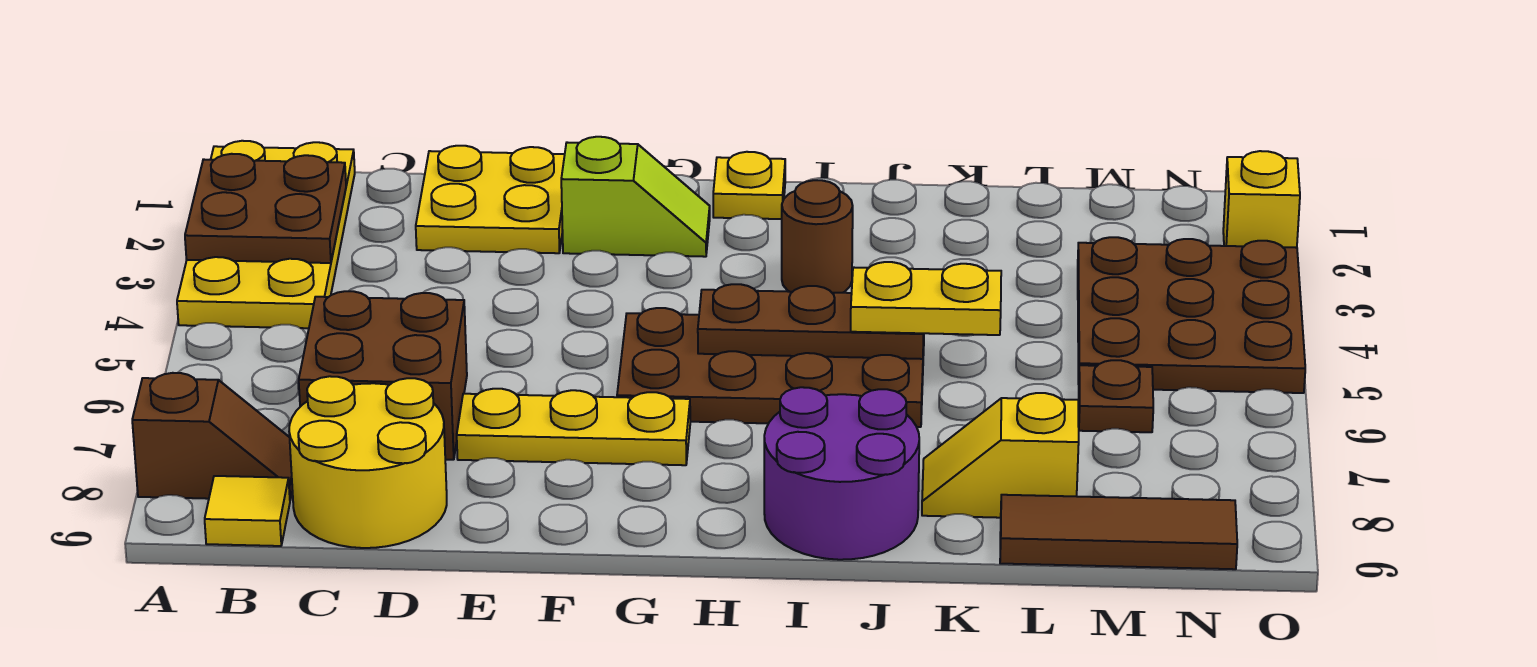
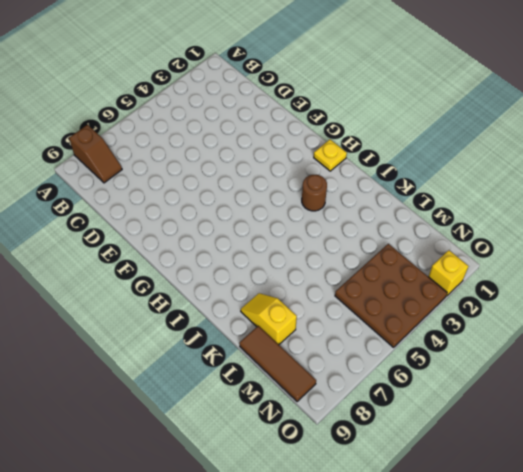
none -> yellow 2x4 plate [177,141,355,328]
none -> yellow 1x1 tile [205,476,290,546]
none -> brown 2x2 brick [299,291,467,460]

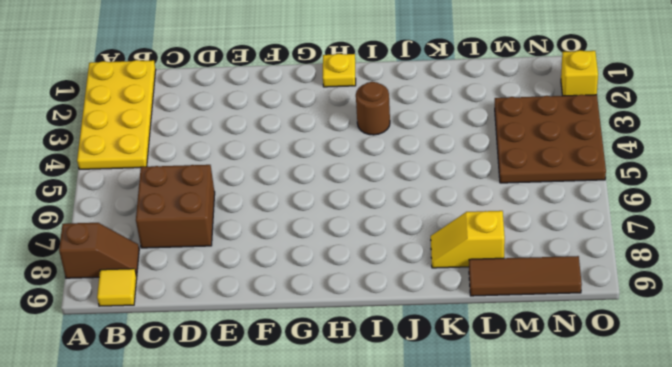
none -> yellow 2x2 round brick [289,376,447,548]
none -> yellow 2x2 plate [416,146,565,253]
none -> yellow 1x3 plate [457,389,690,465]

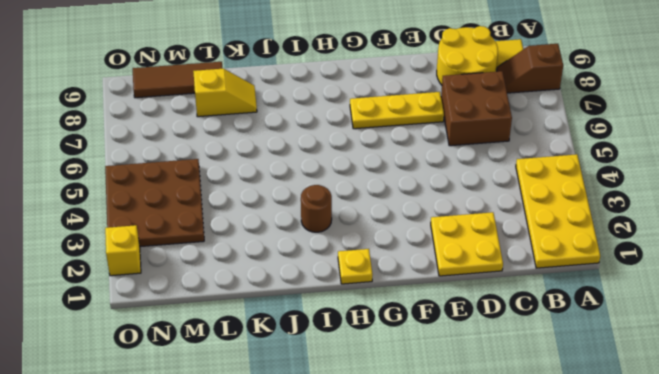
none -> lime 1x2 slope [561,137,710,257]
none -> brown 2x4 plate [617,308,924,427]
none -> purple 2x2 round brick [764,387,919,560]

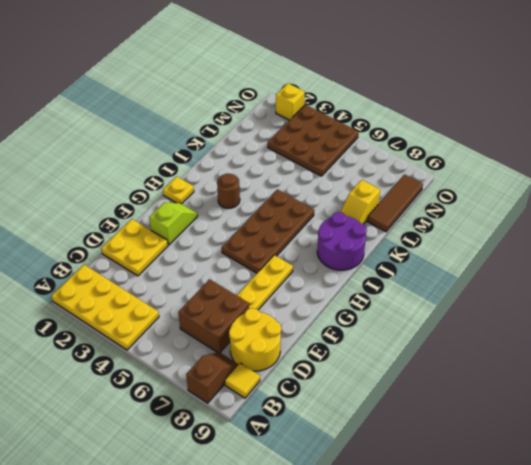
none -> brown 1x1 plate [1079,360,1153,432]
none -> brown 2x2 plate [185,154,346,263]
none -> brown 1x3 plate [698,284,924,359]

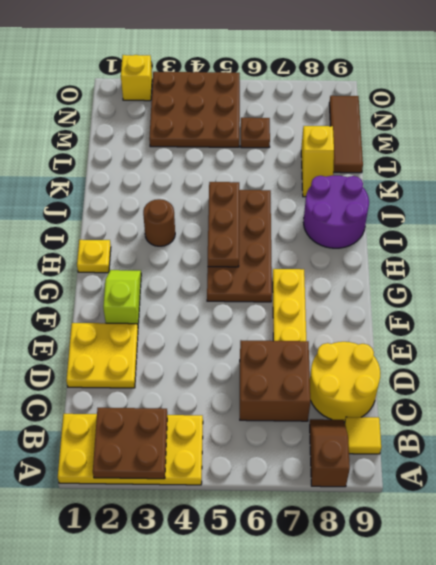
none -> yellow 1x2 plate [851,262,1001,335]

